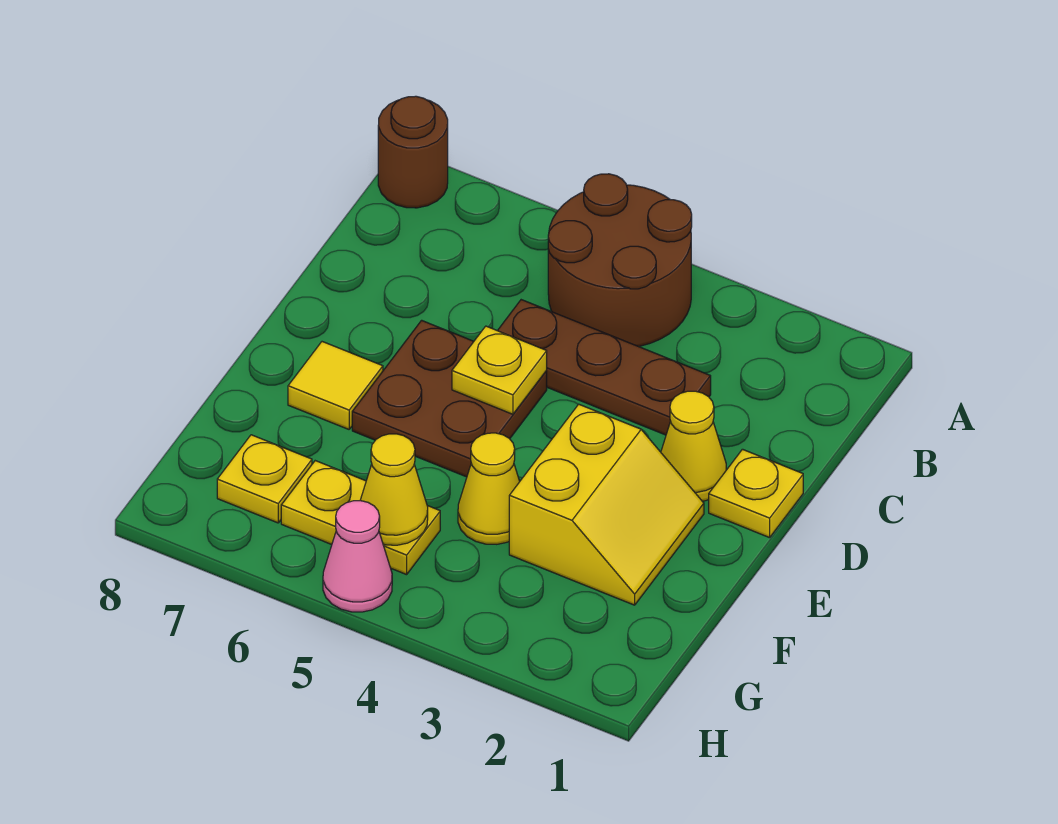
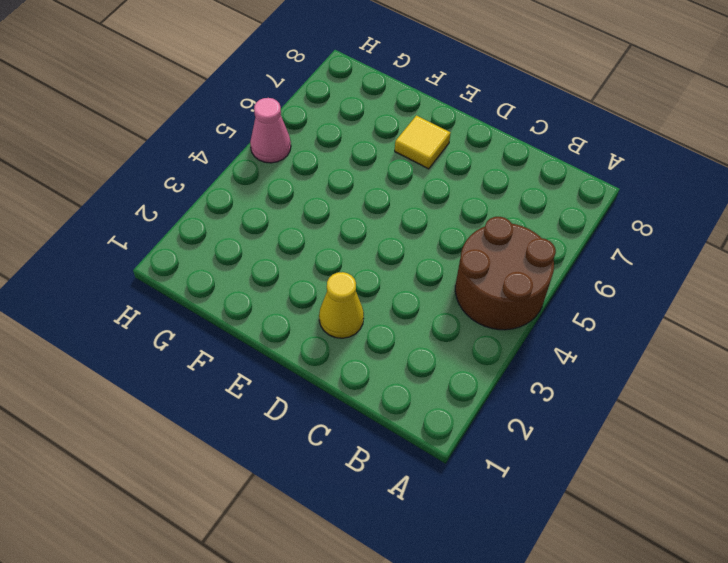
none -> brown 1x1 round brick [378,96,448,208]
none -> brown 1x3 plate [497,300,711,435]
none -> yellow 1x1 plate [709,449,803,538]

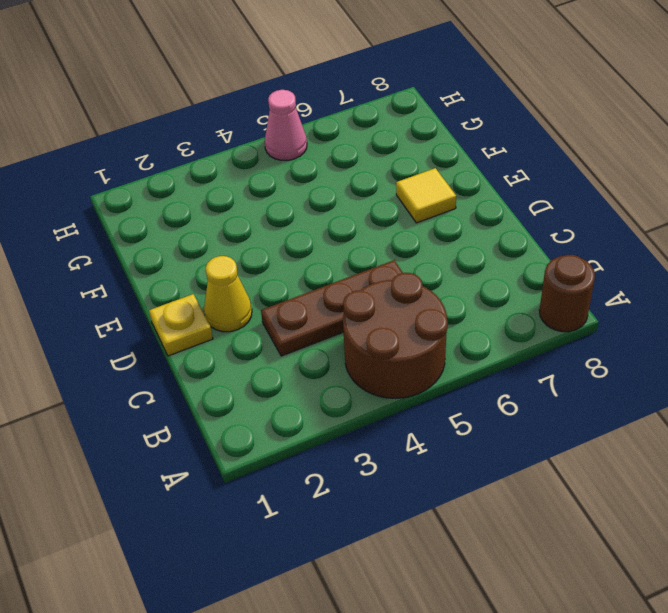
none -> brown 2x2 plate [352,320,547,477]
none -> yellow 2x2 slope [509,404,704,605]
none -> yellow 1x1 cone [458,433,520,544]

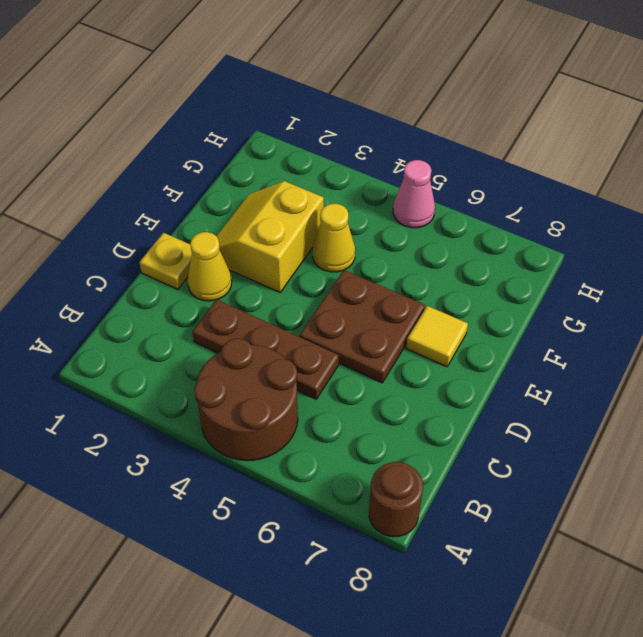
none -> yellow 1x2 plate [281,461,440,575]
none -> yellow 1x1 plate [217,435,312,523]
none -> yellow 1x1 plate [452,326,547,414]

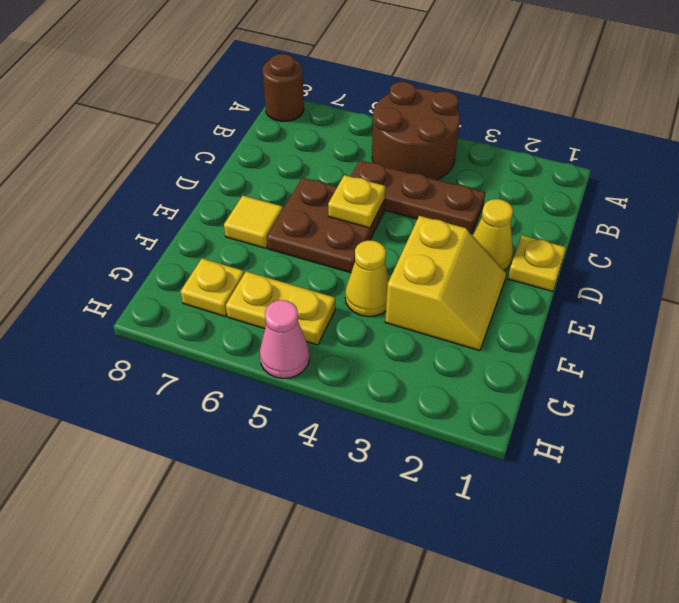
none -> yellow 1x1 cone [360,434,428,545]

